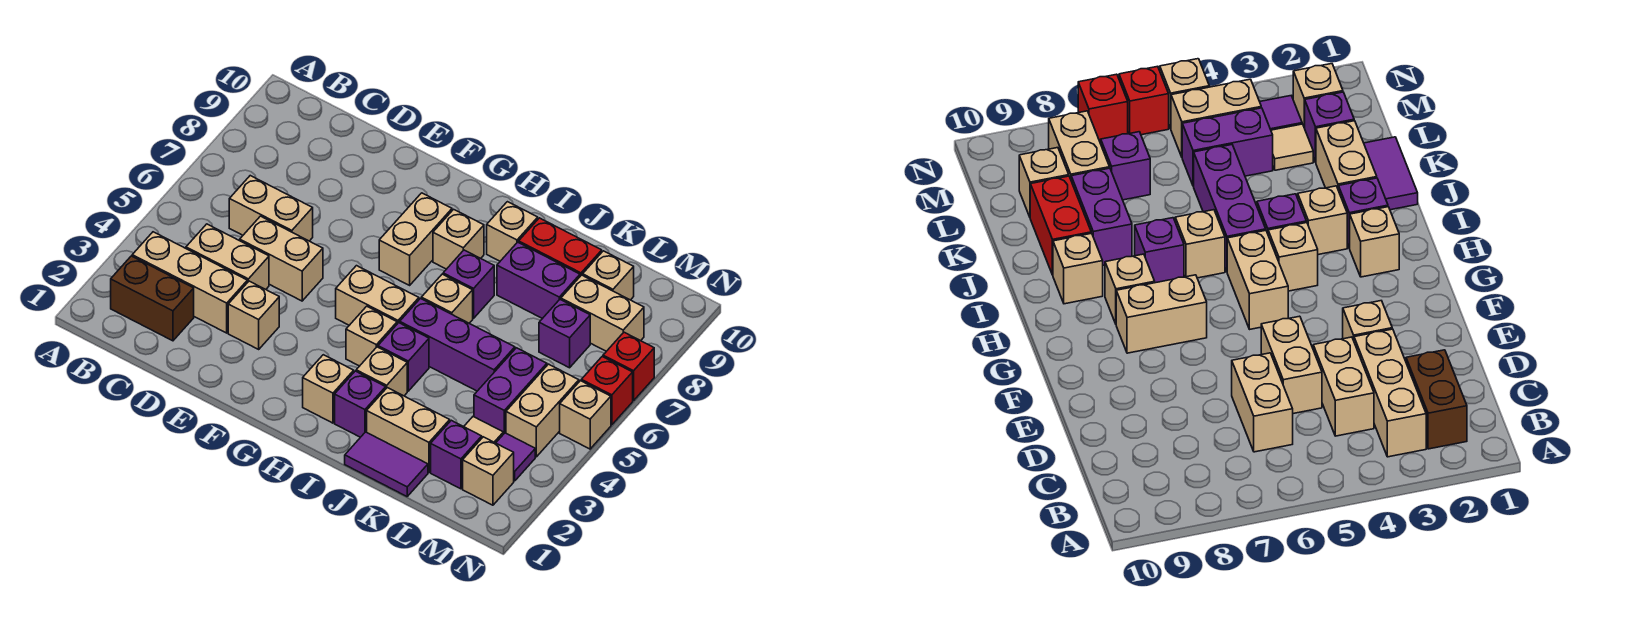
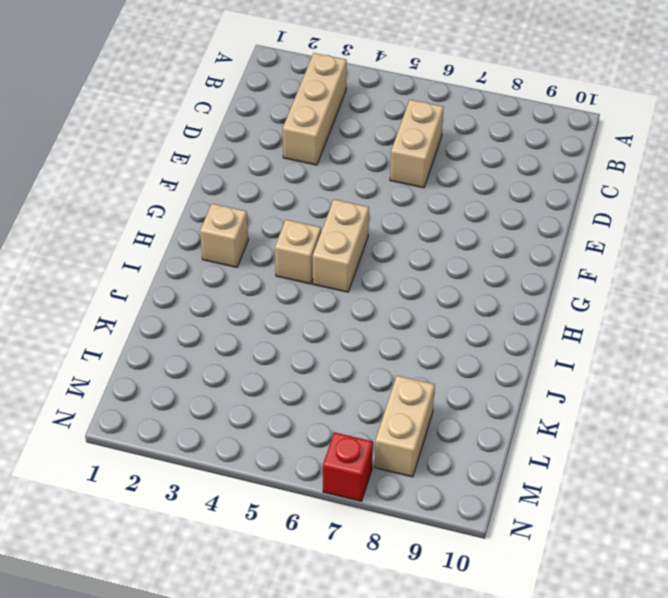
none -> brown 1x2 brick [111,256,194,341]
none -> tan 1x2 brick [186,224,269,289]
none -> tan 1x2 brick [240,216,323,301]
none -> tan 1x1 brick [228,281,279,349]

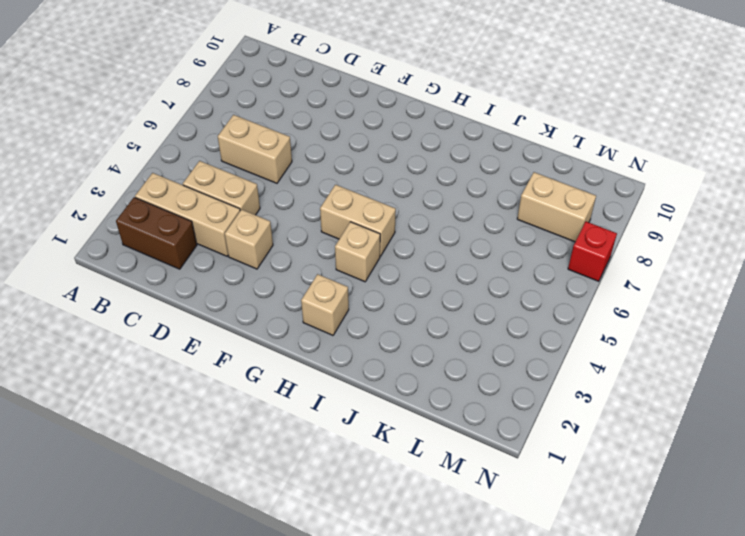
none -> tan 1x2 brick [240,216,323,301]
none -> tan 1x2 brick [379,193,452,285]
none -> tan 1x1 brick [433,209,484,269]
none -> purple 1x1 brick [335,371,386,437]

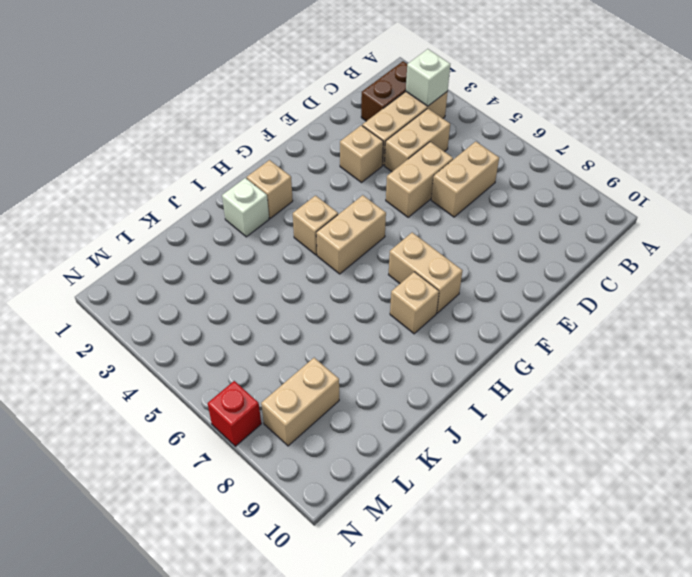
white 1x1 brick [406,49,450,106] -> none
white 1x1 brick [222,178,269,237] -> purple 1x1 brick [335,371,386,437]
none -> tan 1x1 brick [356,347,407,396]
none -> purple 1x1 brick [378,323,429,391]
none -> purple 1x3 brick [400,299,515,391]
none -> tan 1x1 brick [421,274,473,323]

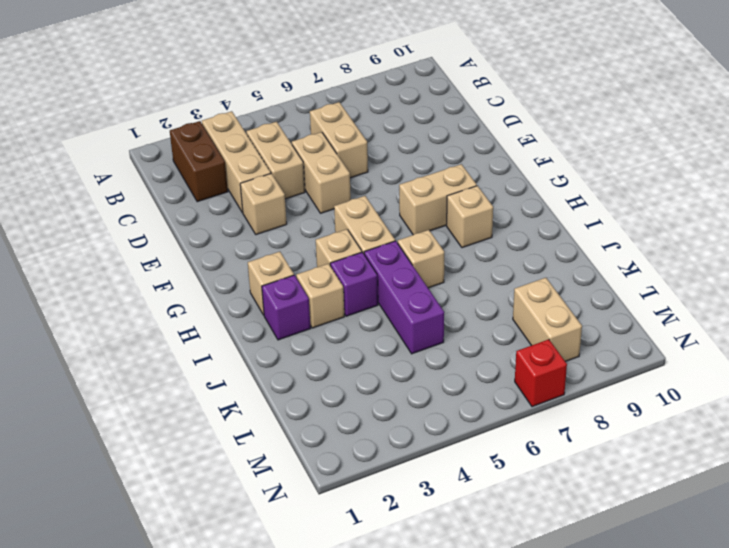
none -> purple 1x1 brick [443,250,494,318]
none -> tan 1x1 brick [487,202,538,261]
none -> purple 1x2 tile [345,432,428,496]
none -> tan 1x2 brick [367,388,450,472]

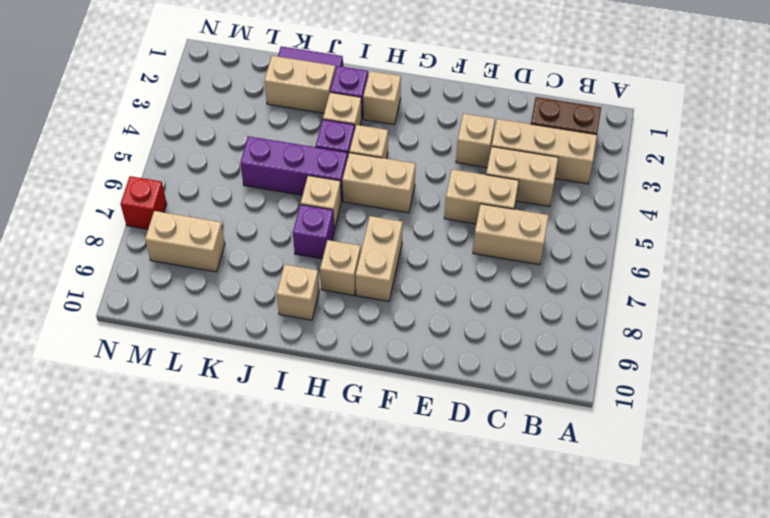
none -> purple 1x2 brick [497,242,580,319]
none -> red 1x2 brick [519,218,602,276]
none -> purple 1x1 brick [431,420,482,489]
none -> tan 1x1 tile [464,417,503,443]

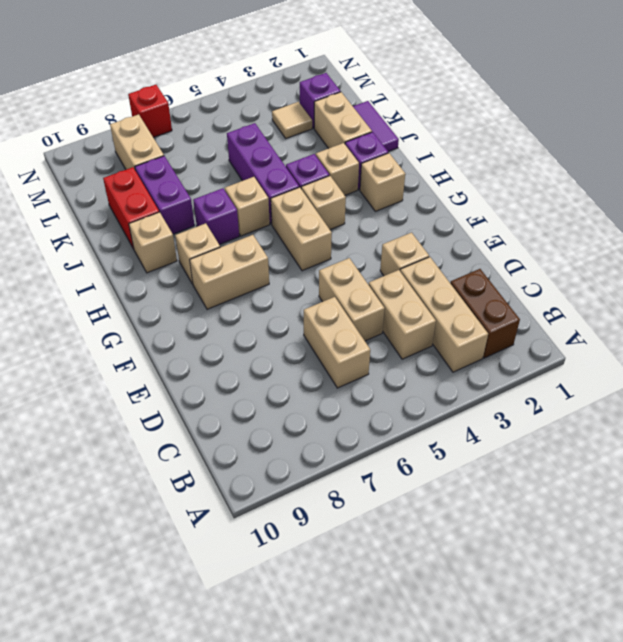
none -> purple 1x2 brick [474,348,547,434]
none -> purple 1x1 brick [539,300,590,368]
none -> tan 1x1 brick [583,251,634,300]
none -> tan 1x1 brick [463,437,514,505]

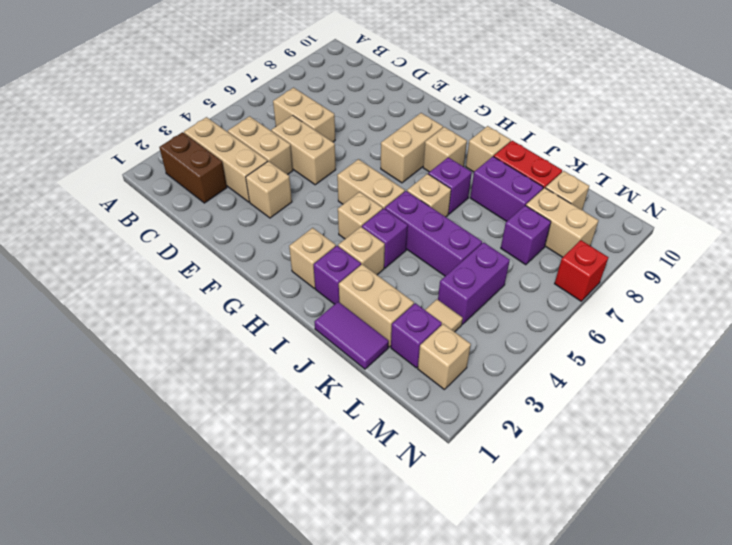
none -> purple 1x1 tile [496,433,535,481]
none -> tan 1x2 brick [506,364,579,457]
none -> tan 1x1 brick [560,381,611,449]
none -> red 1x1 brick [581,357,633,425]

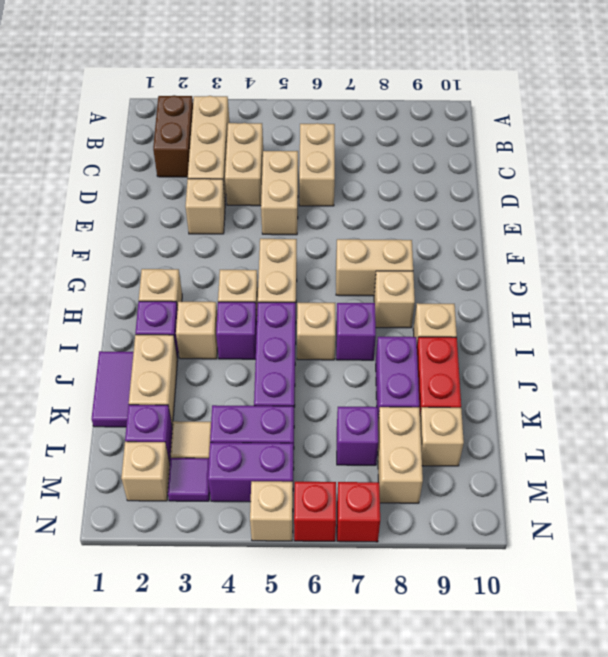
purple 1x2 brick [208,442,294,502] -> tan 1x2 brick [506,364,579,457]

